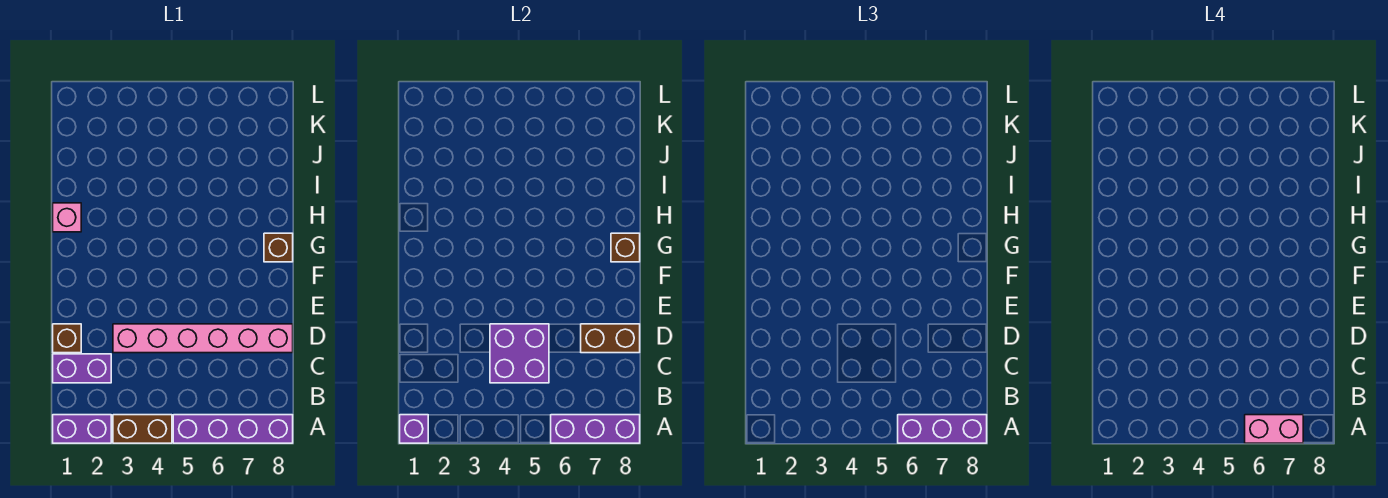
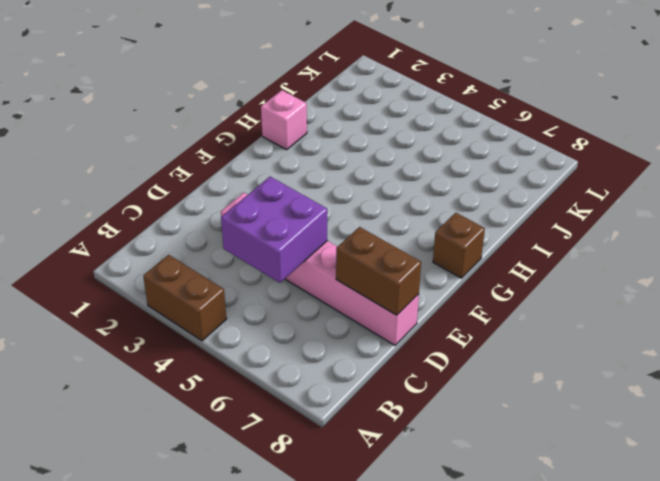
none -> purple 1x2 brick [53,415,111,443]
none -> purple 1x4 brick [173,415,293,443]
none -> purple 1x2 brick [53,354,111,383]

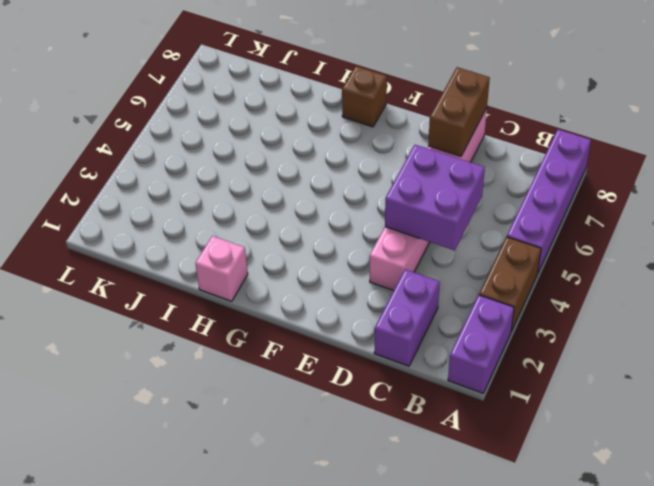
none -> brown 1x1 brick [53,324,81,353]
none -> purple 1x1 brick [400,415,428,443]
none -> purple 1x3 brick [551,415,640,443]

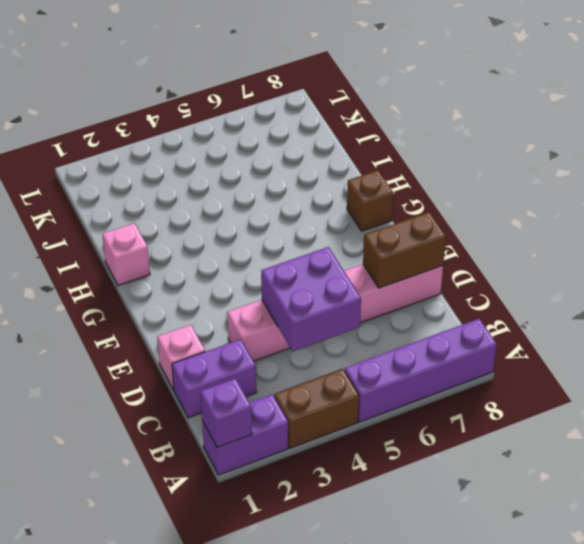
pink 1x1 brick [157,325,205,390] -> brown 1x1 brick [53,324,81,353]
none -> purple 1x3 brick [551,415,640,443]
none -> brown 1x1 brick [611,233,640,262]
none -> purple 1x3 brick [898,415,987,443]

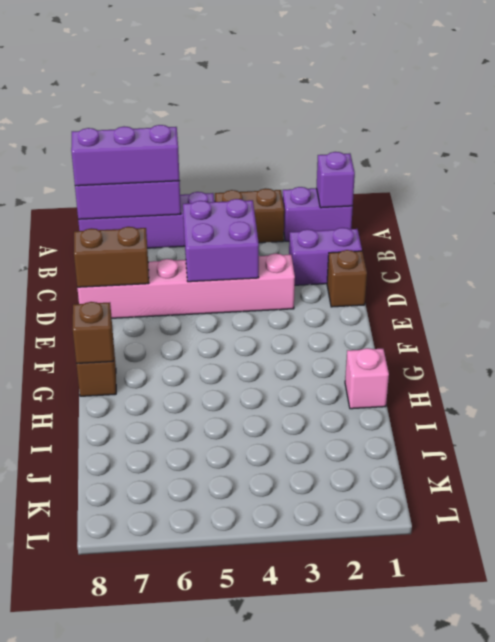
none -> pink 1x2 brick [1245,415,1303,443]

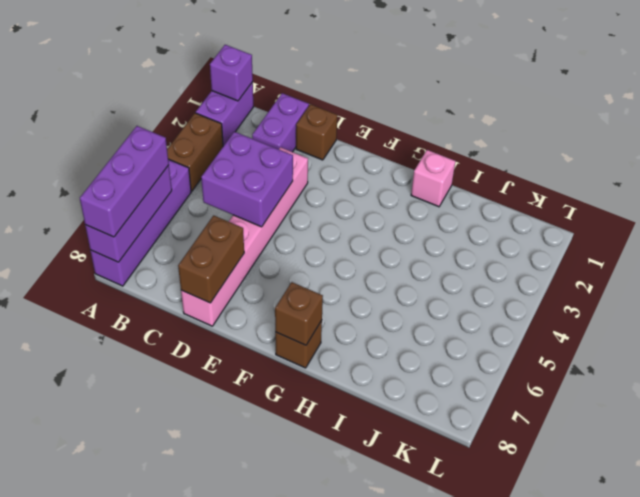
none -> pink 1x2 brick [1245,415,1303,443]

